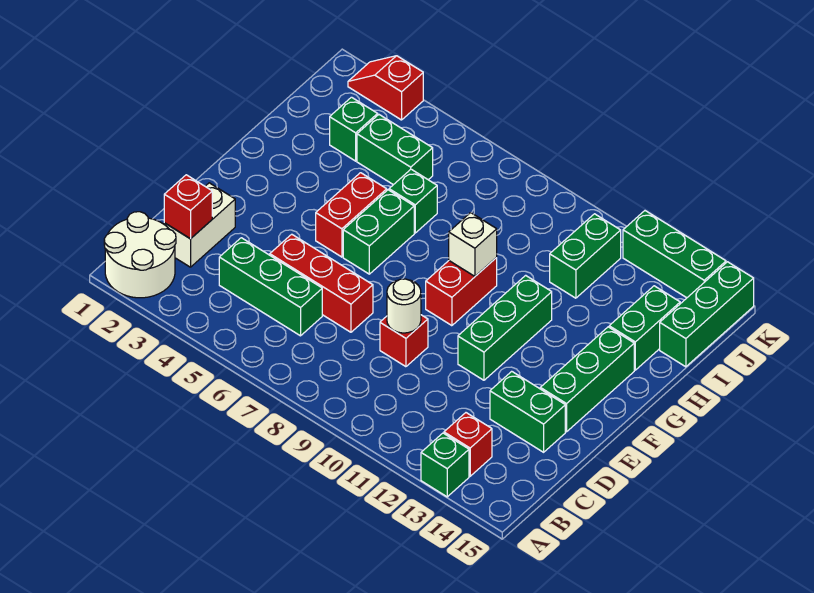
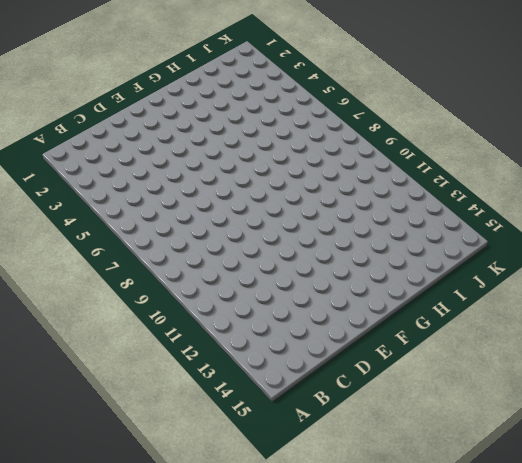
none -> white 2x2 round brick [104,212,176,298]
none -> green 1x1 brick [421,433,469,497]
none -> red 1x1 brick [444,413,492,476]

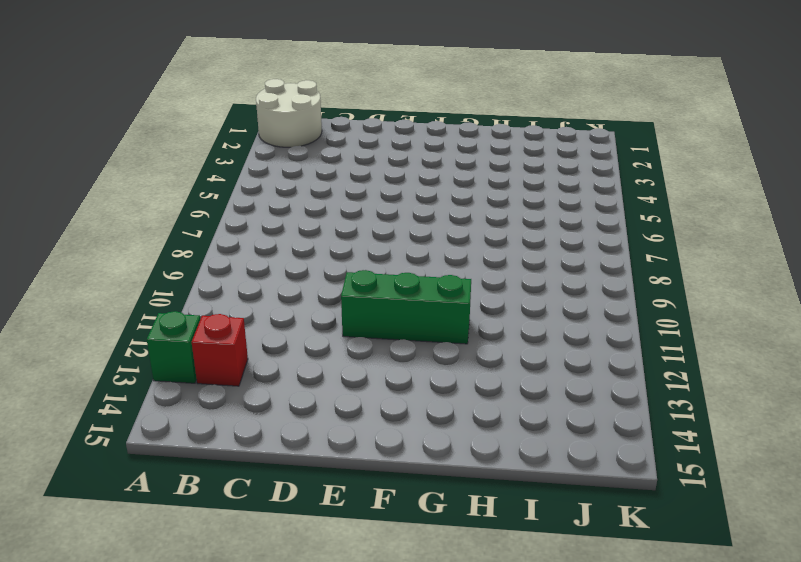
none -> white 1x2 brick [164,183,235,267]
none -> green 1x3 brick [219,238,322,336]
none -> red 1x3 brick [270,234,373,332]

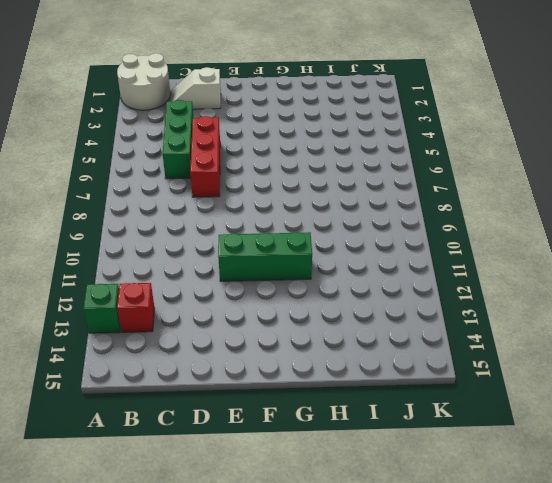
white 1x2 slope [170,67,221,109] -> white 1x2 brick [164,183,235,267]
none -> red 1x1 brick [380,315,428,367]
none -> green 1x2 brick [490,371,565,452]
none -> green 1x3 brick [540,327,634,432]

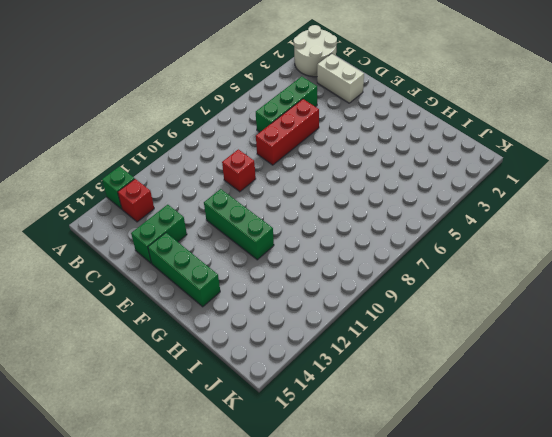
none -> red 1x2 brick [316,173,387,257]
none -> green 1x2 brick [343,190,414,274]
none -> red 1x2 brick [426,258,497,326]

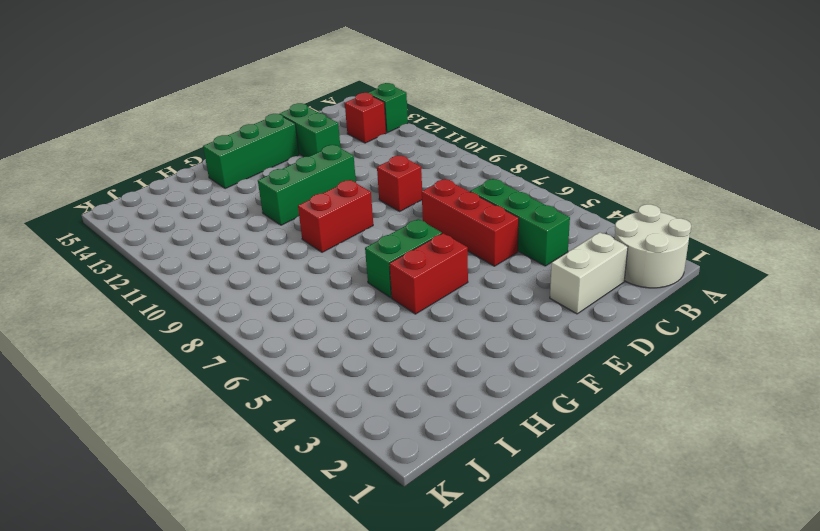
none -> green 1x1 brick [389,169,437,233]
none -> green 1x2 brick [609,286,680,370]
none -> green 1x1 brick [330,97,378,161]

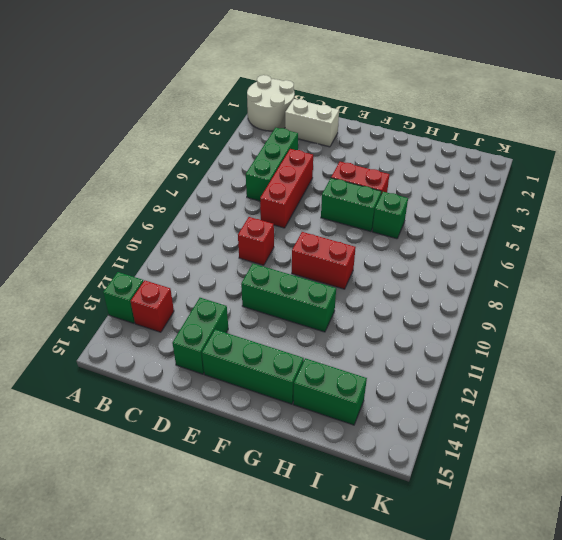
none -> green 1x1 brick [330,97,378,161]
none -> green 1x2 brick [357,115,433,185]
none -> green 1x2 brick [550,214,621,298]

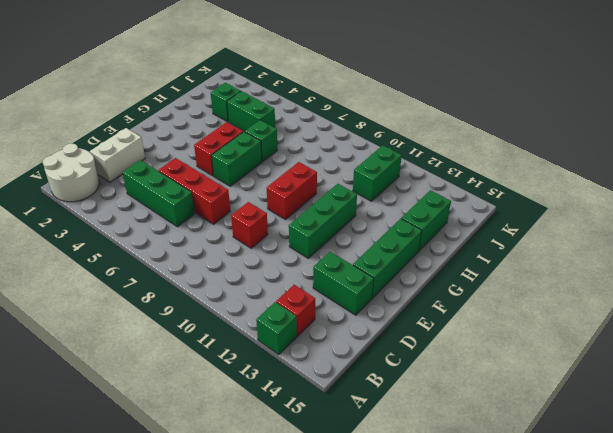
none -> green 1x3 brick [660,262,754,367]
none -> red 1x2 slope [348,56,423,120]
none -> green 1x3 brick [623,211,726,298]

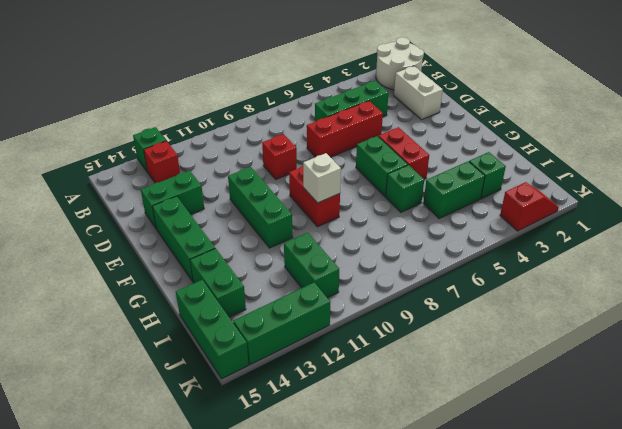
none -> red 1x1 brick [164,175,212,239]
none -> white 1x1 round brick [387,279,421,333]

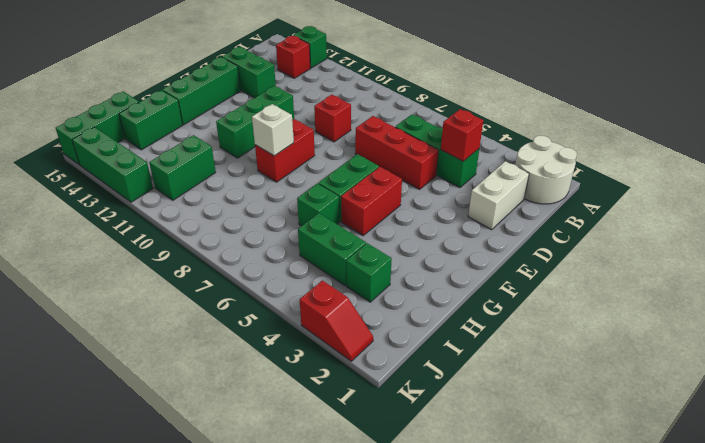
red 1x1 brick [441,109,483,161] -> red 1x1 brick moved to [164,175,212,239]
none -> white 1x1 round brick [387,279,421,333]

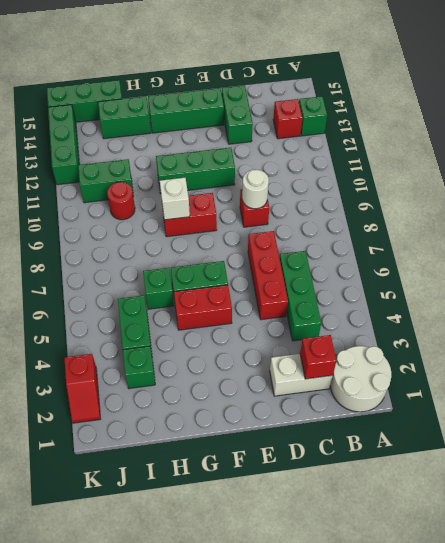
red 1x1 round brick [107,182,135,220] -> none

